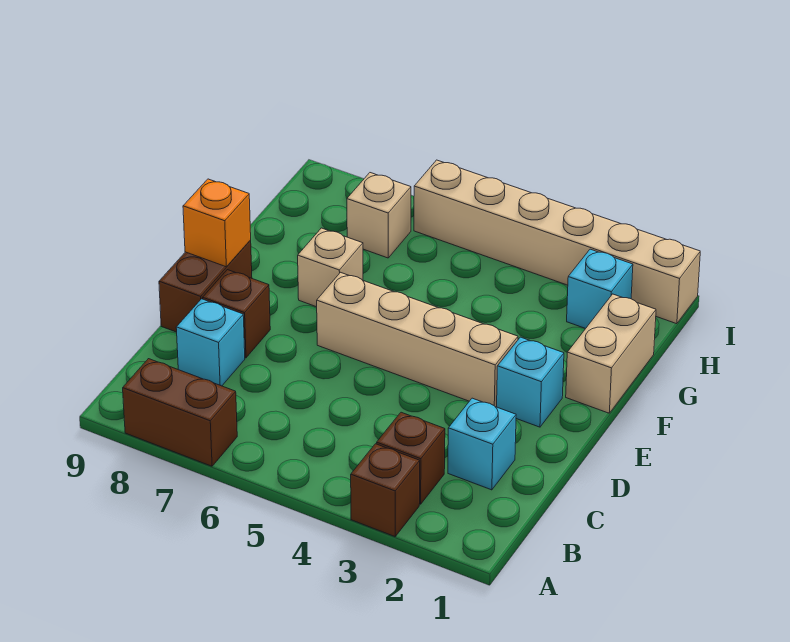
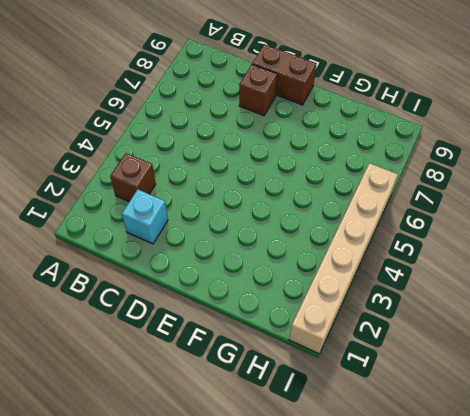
none -> brown 1x1 brick [351,444,420,536]
none -> brown 1x2 brick [123,359,237,466]
none -> cyan 1x1 brick [176,299,245,386]

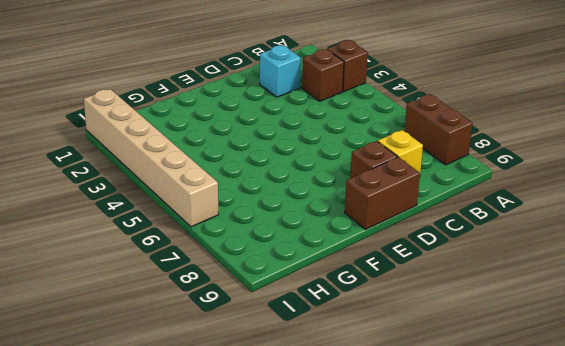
yellow 1x1 brick [378,130,423,172] -> cyan 1x1 brick [176,299,245,386]
none -> cyan 1x1 brick [497,337,564,427]
none -> tan 1x4 brick [317,272,518,407]
none -> tan 1x2 brick [566,294,656,413]

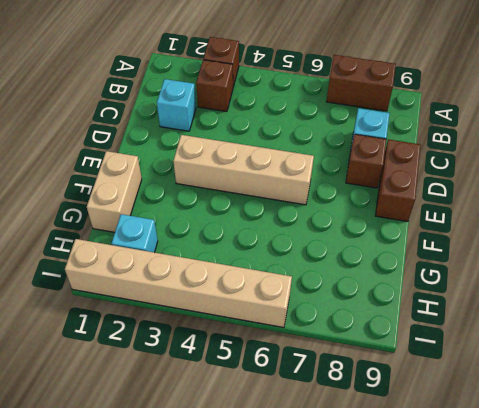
none -> cyan 1x1 brick [497,337,564,427]
none -> tan 1x1 brick [298,228,363,307]
none -> tan 1x1 brick [347,173,411,258]

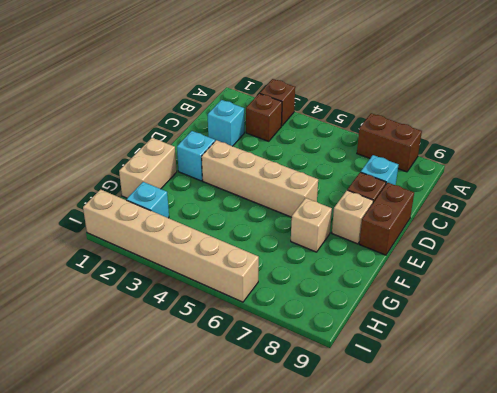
tan 1x1 brick [332,190,373,244] -> tan 1x1 brick moved to [347,173,411,258]
none -> orange 1x1 brick [183,179,251,267]

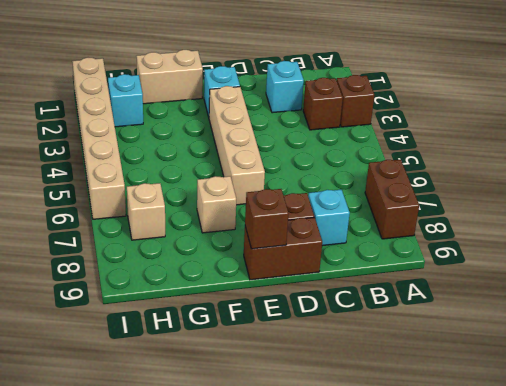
brown 1x1 brick [245,189,289,249] -> orange 1x1 brick [183,179,251,267]

